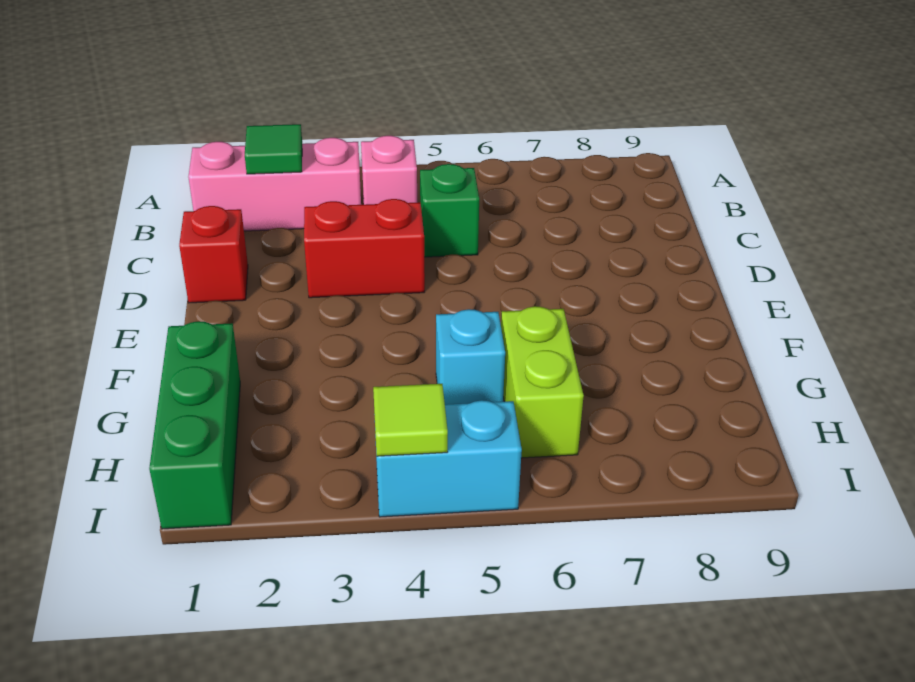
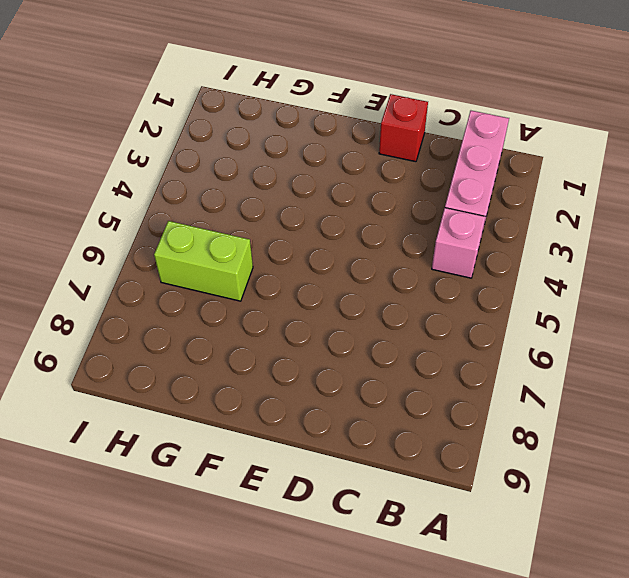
none -> green 1x1 brick [420,164,479,257]
none -> red 1x2 brick [304,199,425,298]

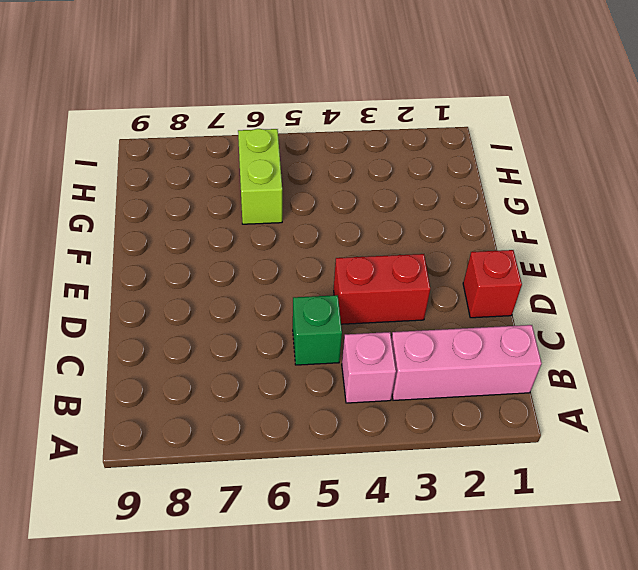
none -> green 1x3 brick [149,321,240,529]
none -> cyan 1x1 brick [436,309,505,405]

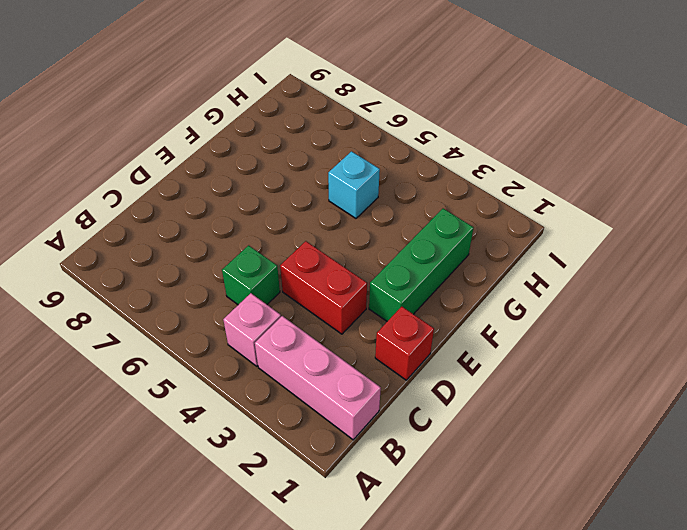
green 1x3 brick [369,208,473,321] -> green 1x3 brick moved to [149,321,240,529]
none -> lime 1x2 brick [501,306,584,458]
none -> cyan 1x2 brick [375,400,522,517]

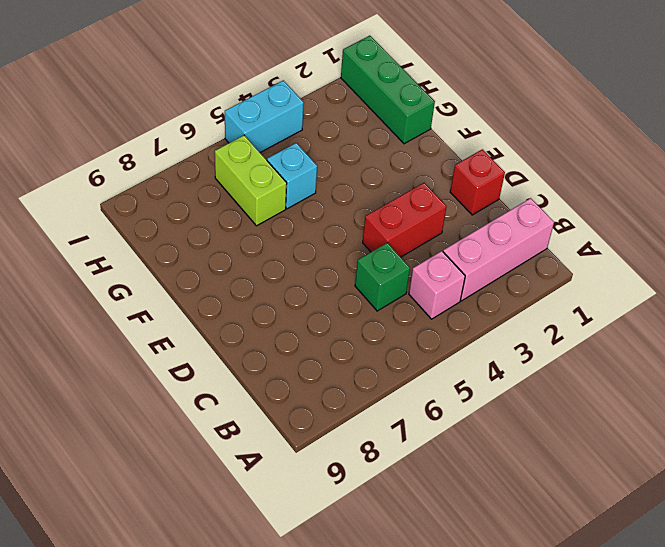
none -> green 1x1 tile [245,124,302,174]
none -> lime 1x1 tile [373,384,448,456]

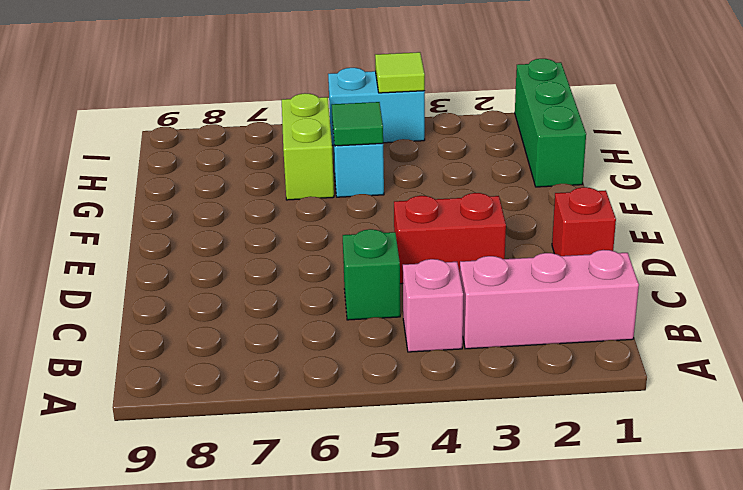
green 1x1 tile [332,102,383,146] -> green 1x1 tile moved to [245,124,302,174]

